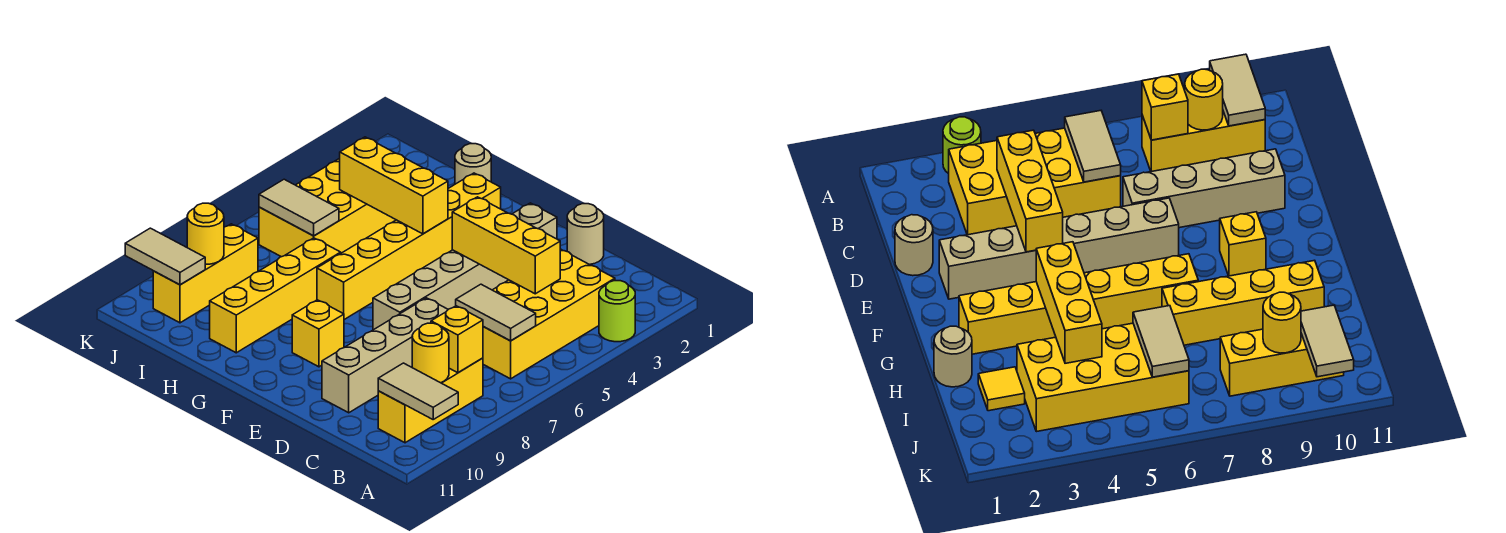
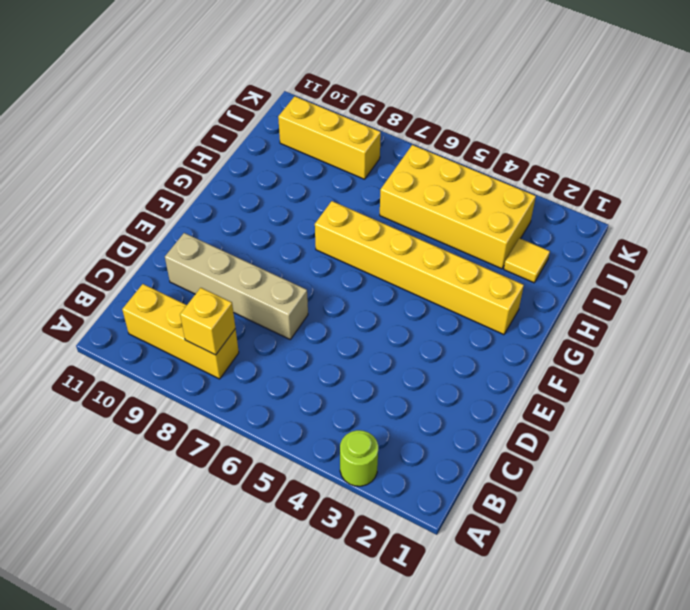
none -> yellow 2x4 brick [483,249,615,379]
none -> tan 1x1 round brick [567,204,604,265]
none -> tan 1x6 brick [373,203,557,330]

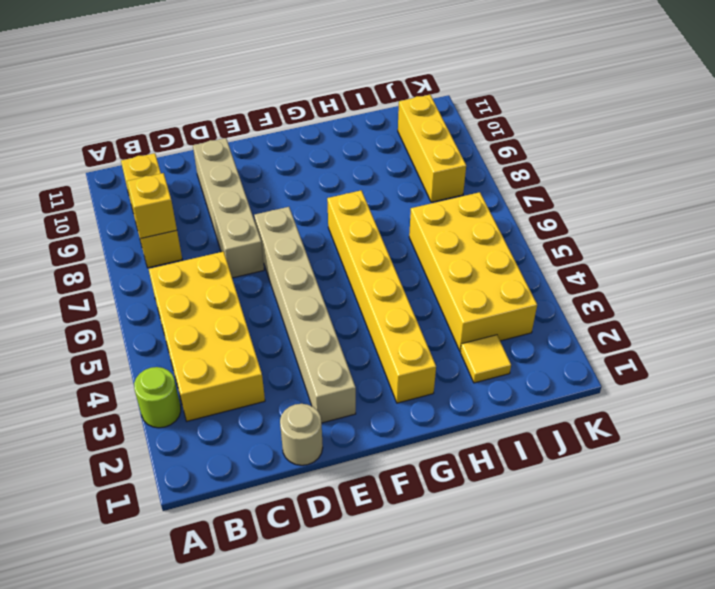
none -> yellow 1x1 brick [292,300,344,367]
none -> tan 1x1 round brick [455,144,491,184]
none -> yellow 1x4 brick [210,238,341,353]

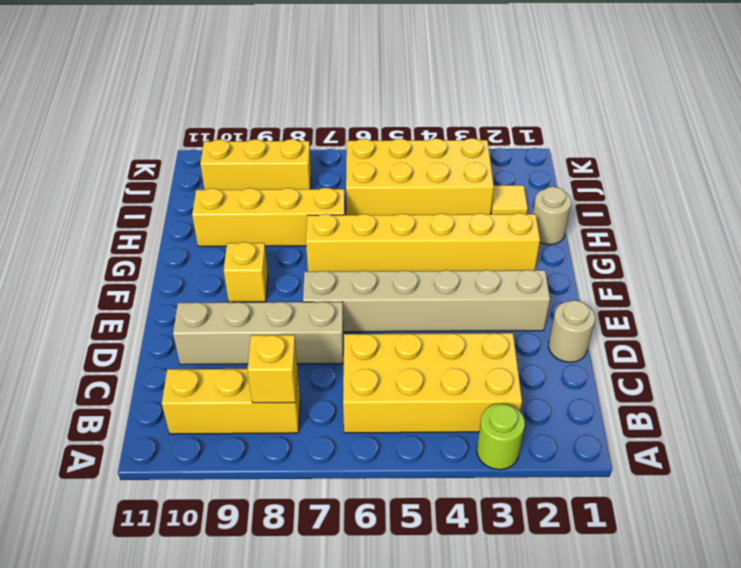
none -> tan 1x2 tile [378,363,458,419]
none -> tan 1x2 tile [456,284,536,341]
none -> yellow 1x1 round brick [412,323,449,383]

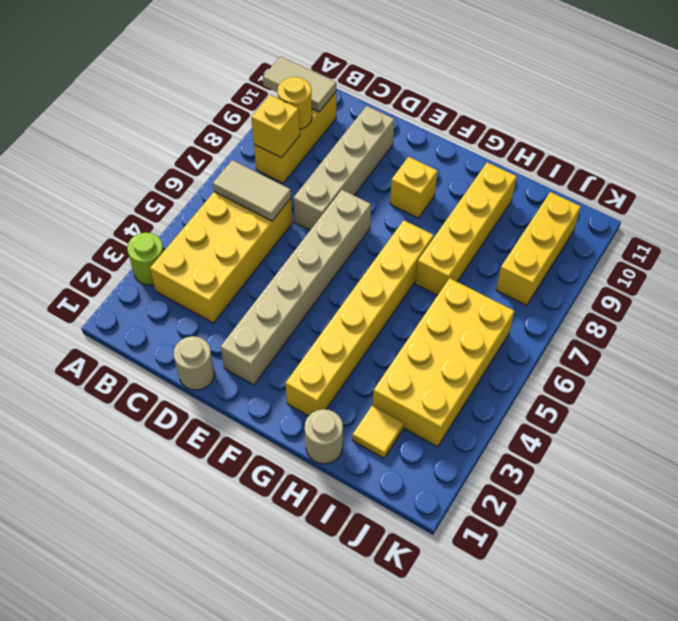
none -> yellow 1x3 brick [452,197,560,294]
none -> yellow 1x3 brick [340,137,448,234]
none -> tan 1x2 tile [259,179,339,236]

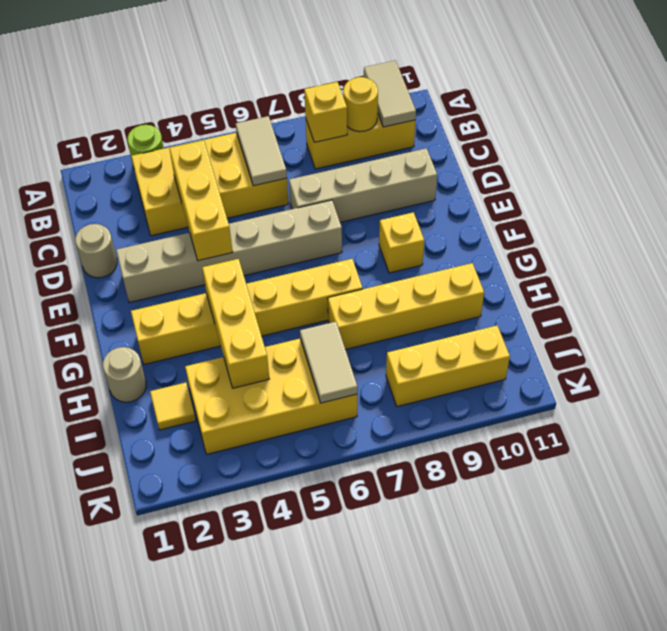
none -> yellow 1x1 round brick [187,203,224,264]
none -> tan 1x2 tile [125,228,205,285]

